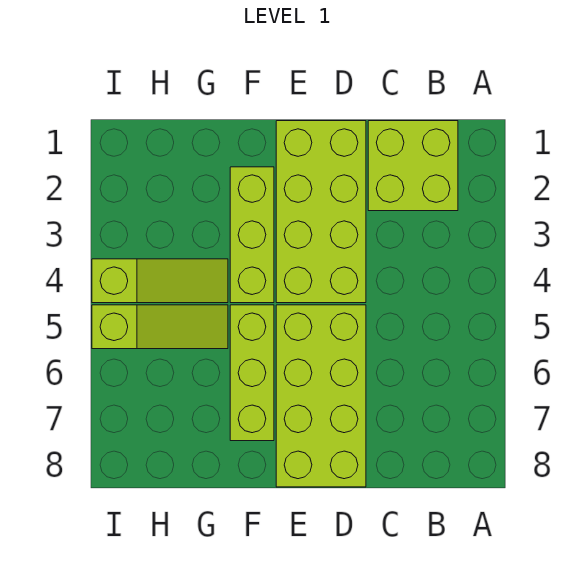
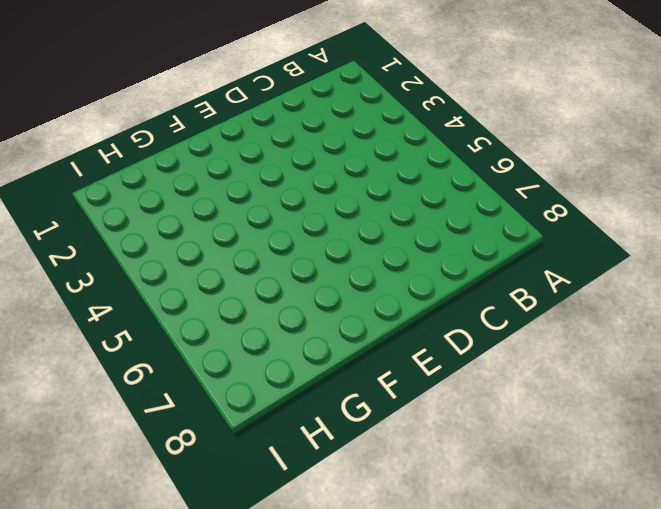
none -> lime 2x2 brick [368,121,458,211]
none -> lime 2x4 brick [276,121,366,303]

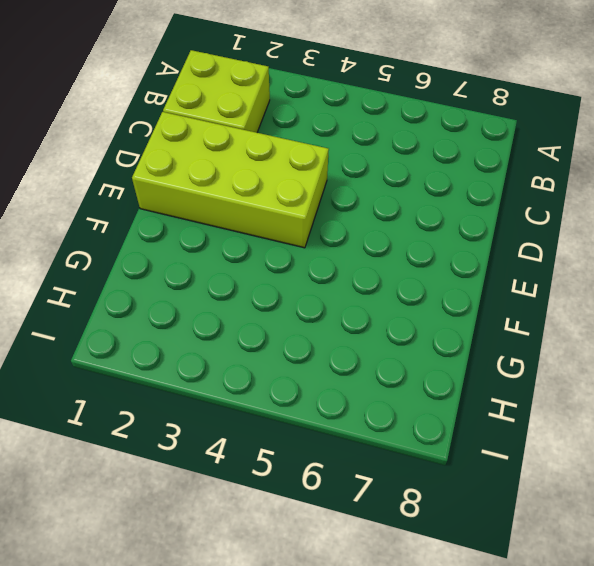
none -> lime 2x4 brick [276,305,366,487]
none -> lime 1x3 brick [230,167,274,303]

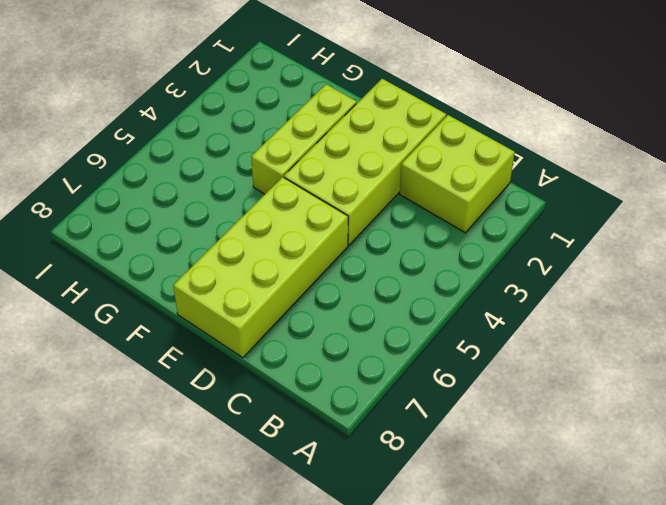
none -> lime 1x3 brick [230,305,274,441]
none -> lime 1x3 slope [92,259,228,303]

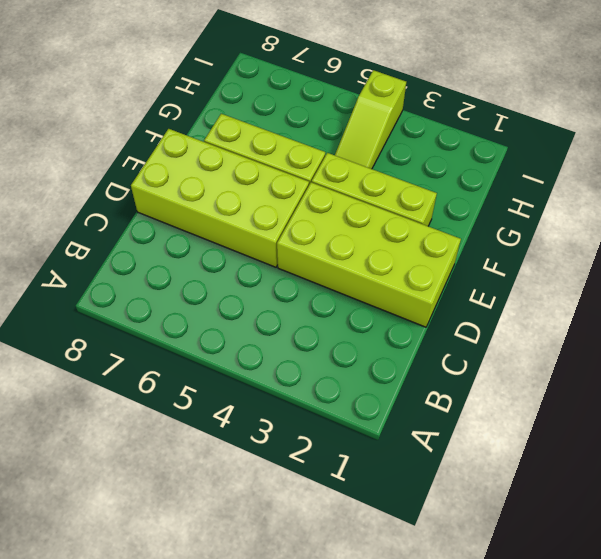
none -> lime 2x2 brick [368,121,458,211]
none -> lime 1x3 slope [92,305,228,349]

